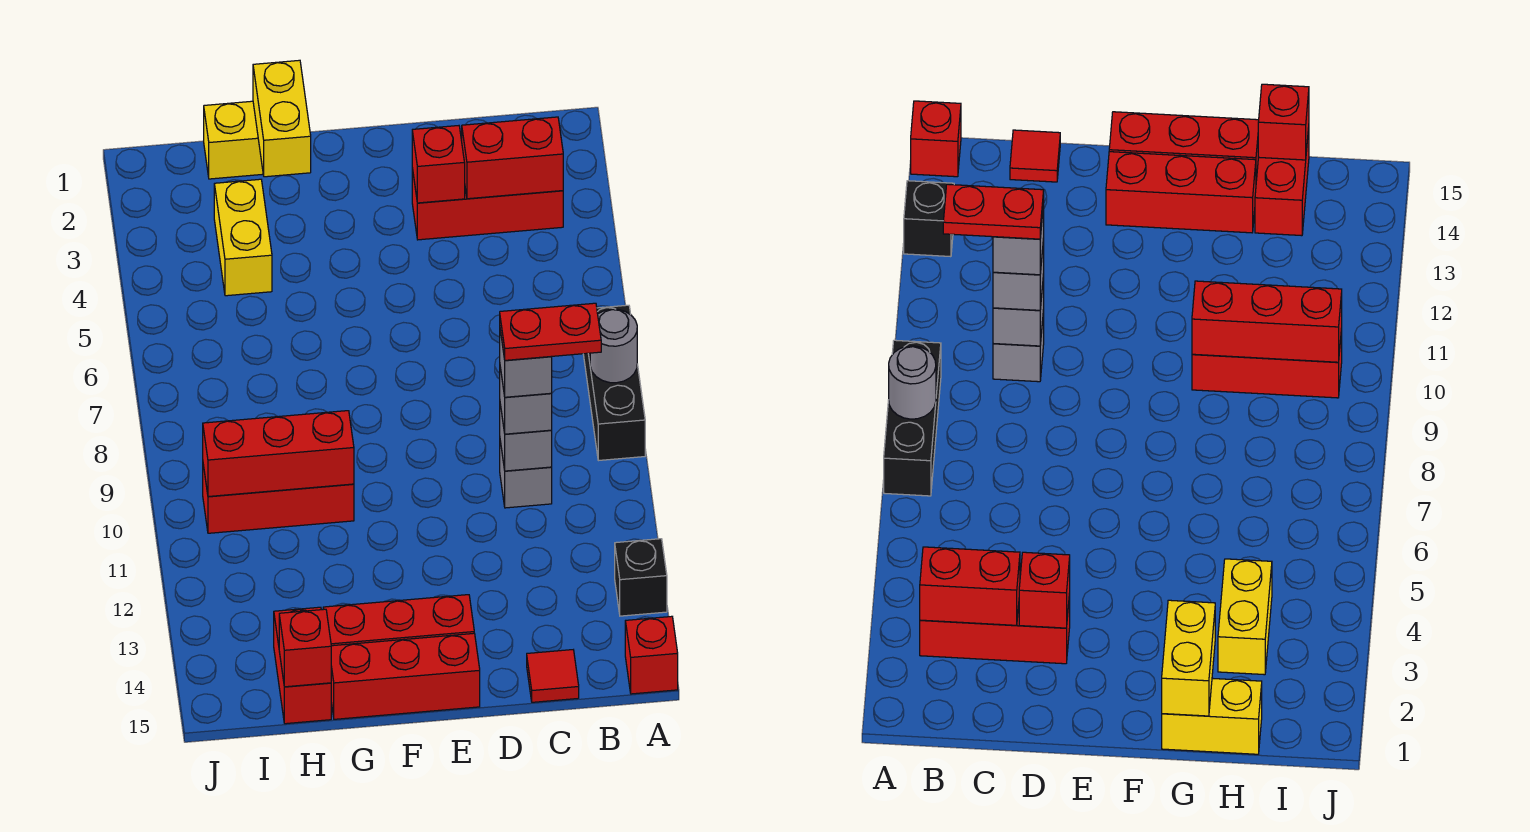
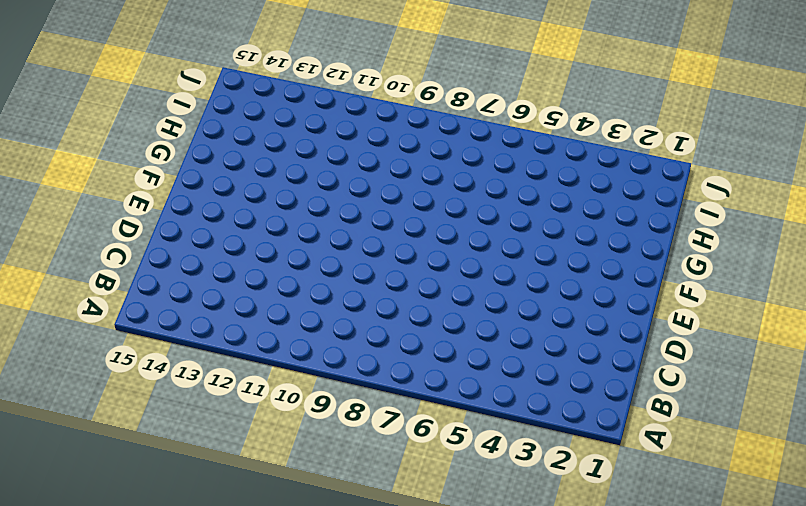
none -> black 1x3 brick [583,305,645,461]
none -> black 1x1 brick [615,539,667,616]
none -> red 1x1 brick [625,616,678,694]

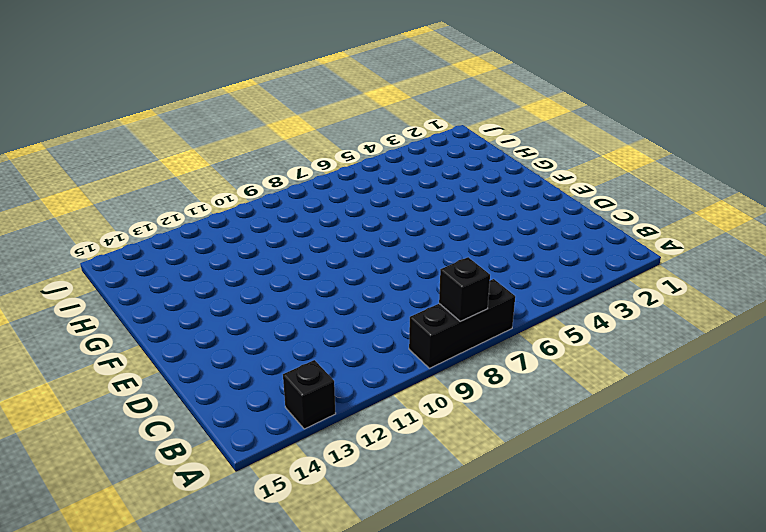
black 1x1 brick [439,257,490,321] -> grey 1x1 round brick [590,309,637,383]
none -> red 1x1 brick [625,616,678,694]
none -> red 1x3 brick [412,168,563,240]
none -> grey 1x1 brick [500,441,552,508]

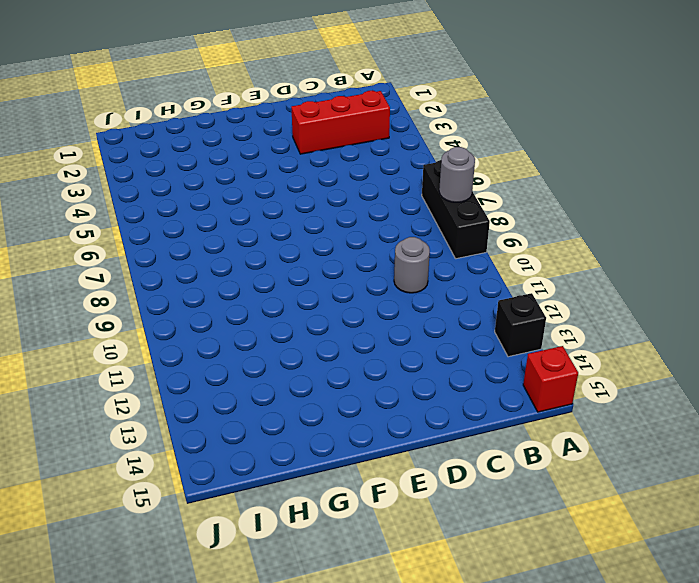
grey 1x1 round brick [394,237,430,293] -> grey 1x1 brick [500,441,552,508]
none -> red 1x1 tile [527,650,579,702]
none -> red 1x3 brick [323,595,474,646]
none -> red 1x3 brick [331,633,480,719]

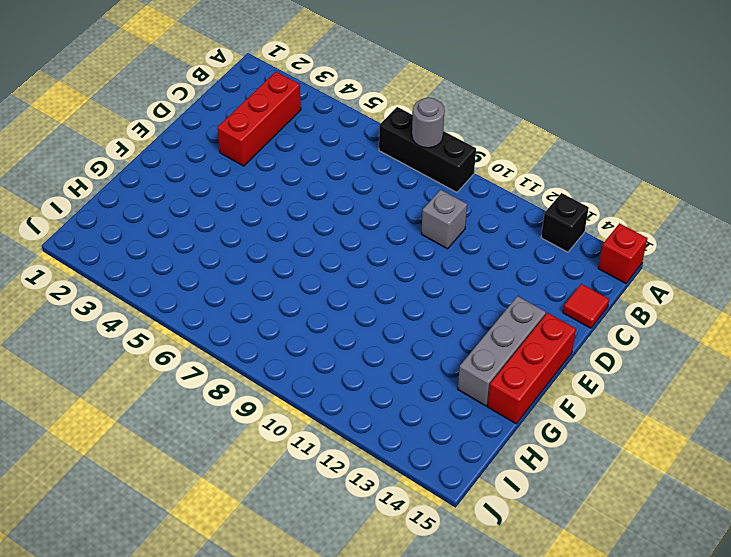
grey 1x3 brick [458,296,546,406] -> red 1x3 brick [323,595,474,646]
none -> yellow 1x2 brick [204,101,263,179]
none -> red 1x3 brick [203,465,354,533]
none -> yellow 1x2 brick [214,179,272,296]

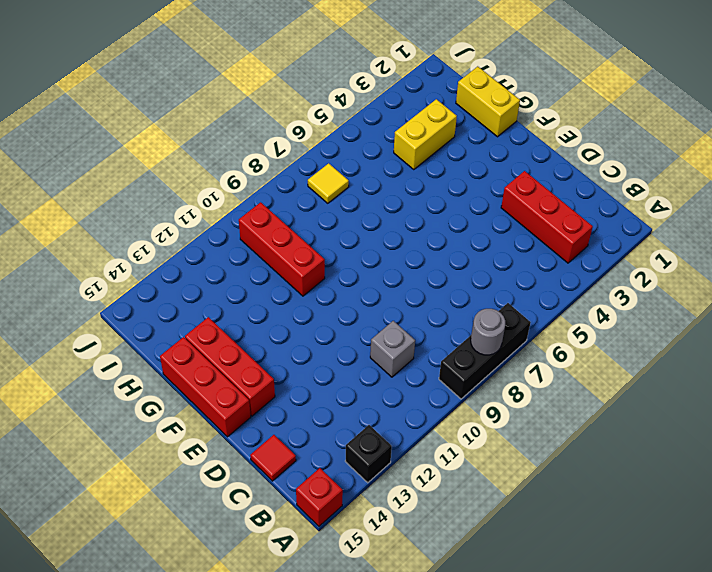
yellow 1x1 tile [308,163,349,203] -> none
none -> red 1x2 brick [274,607,331,724]
none -> red 1x2 brick [462,117,563,199]
none -> grey 1x1 brick [500,405,552,471]

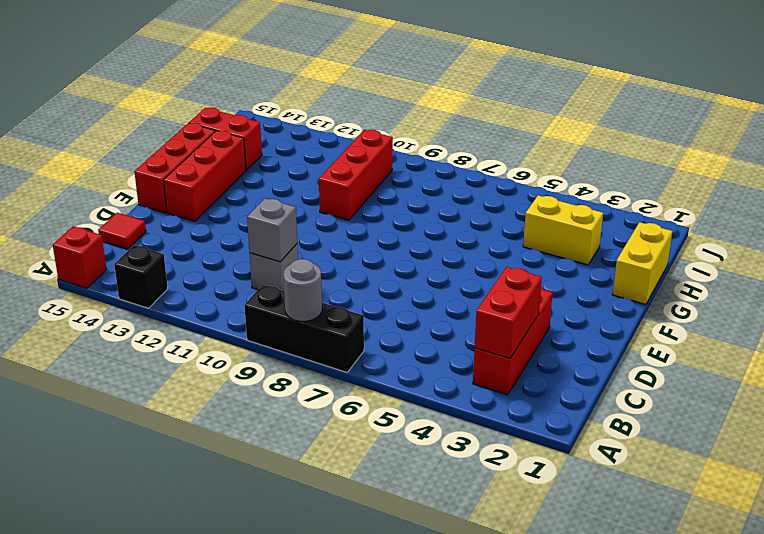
none -> red 1x1 brick [412,126,465,203]
none -> yellow 1x2 brick [253,60,311,177]
none -> red 1x3 brick [203,411,354,497]

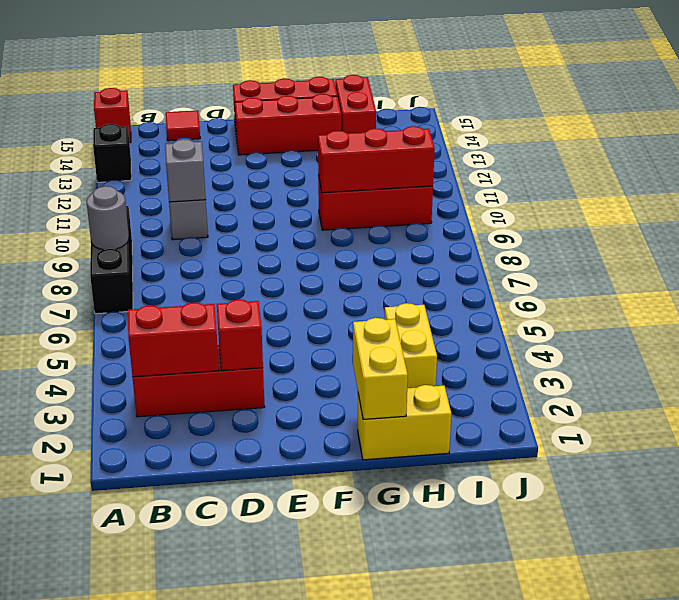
none -> red 1x1 brick [279,609,331,687]
none -> grey 1x1 brick [500,368,552,434]
none -> grey 1x1 brick [500,331,552,397]

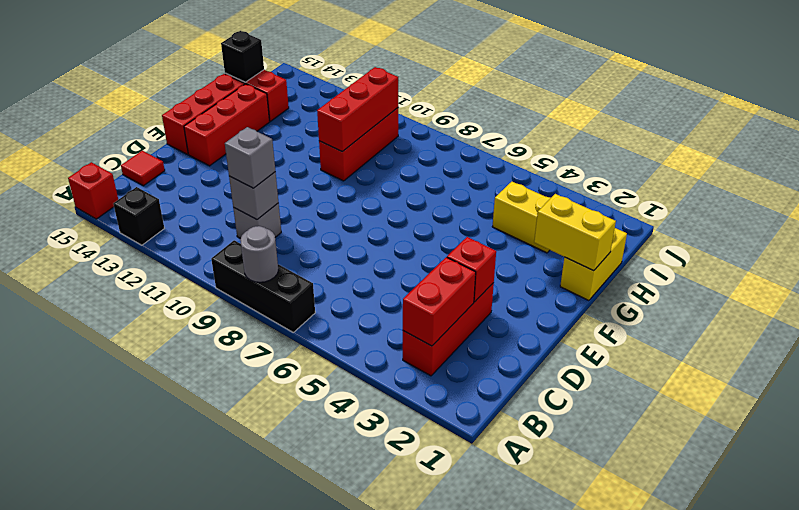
black 1x1 brick [221,31,264,82] -> red 1x1 brick [279,609,331,687]
none -> grey 1x1 brick [500,331,552,397]
none -> red 1x2 plate [500,303,601,360]

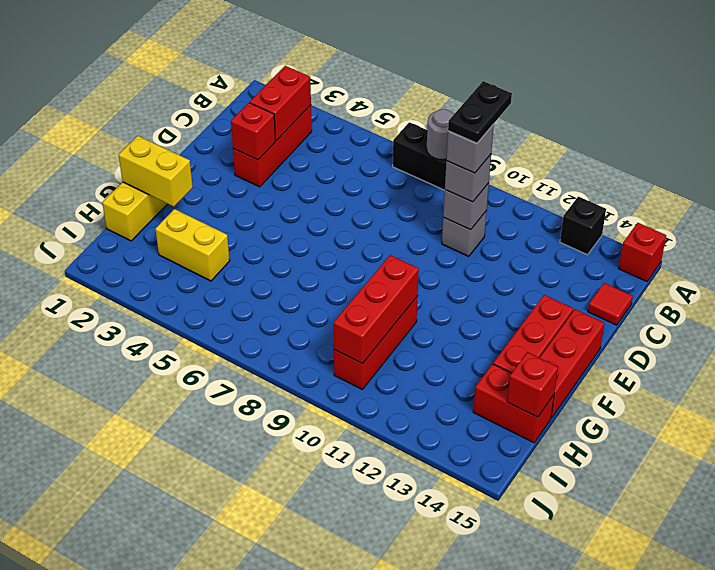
black 1x2 plate [448,81,512,143] -> red 1x2 plate [500,303,601,360]

